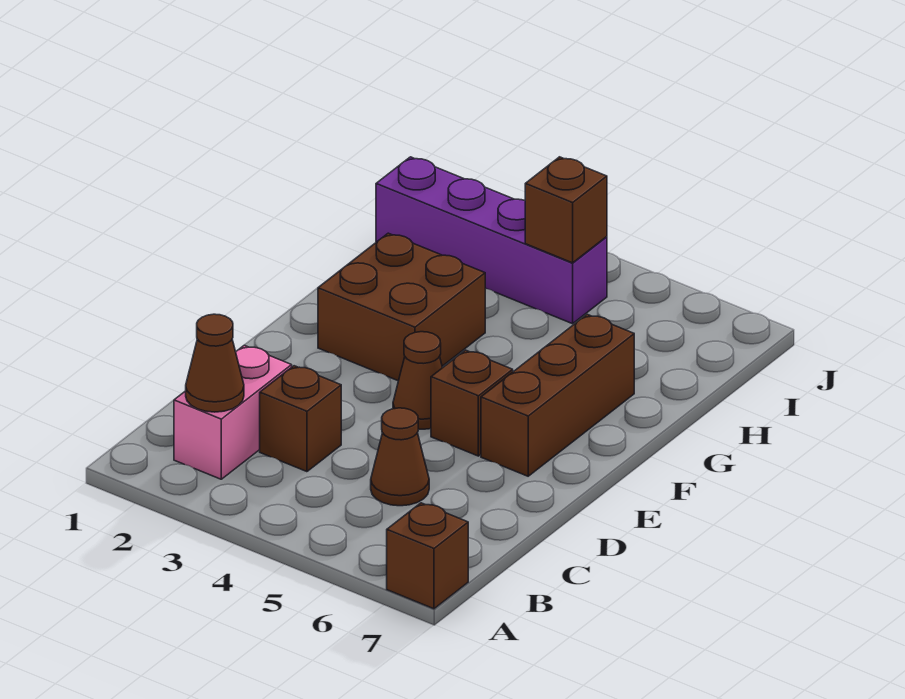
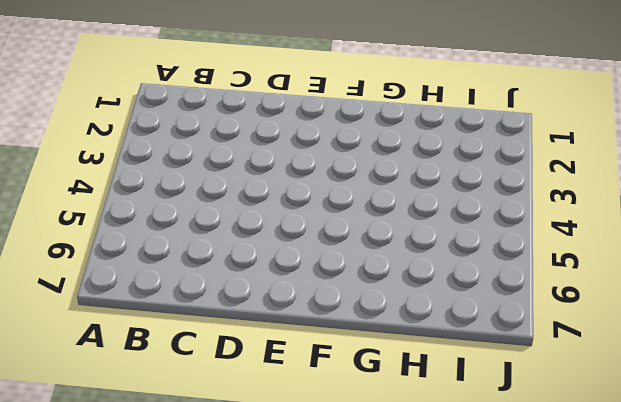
none -> brown 1x1 brick [387,503,468,609]
none -> pink 1x2 brick [174,345,292,479]

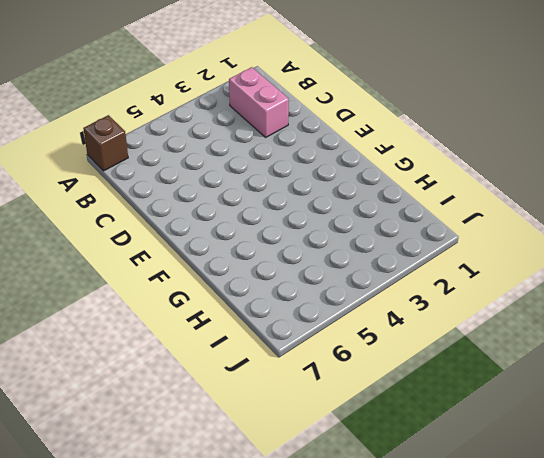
none -> brown 1x1 brick [260,366,341,472]
none -> brown 1x1 cone [371,408,429,506]

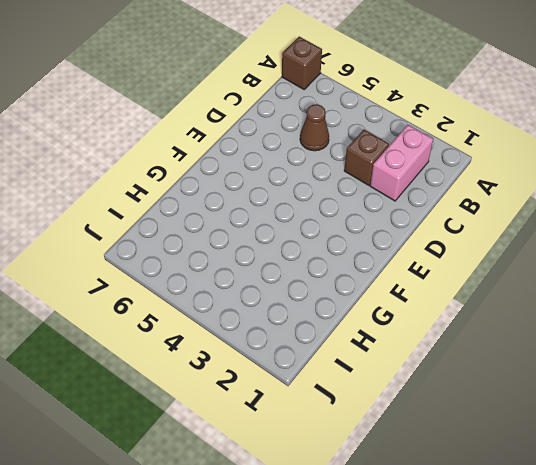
none -> brown 1x1 cone [393,332,442,429]
none -> brown 1x1 brick [431,350,513,456]

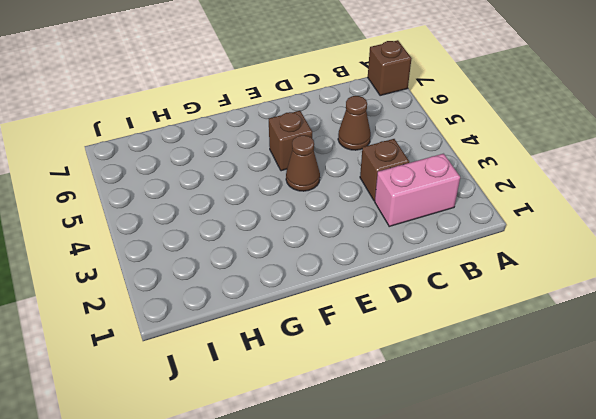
none -> brown 1x3 brick [481,314,634,476]
none -> brown 2x2 brick [318,233,486,381]

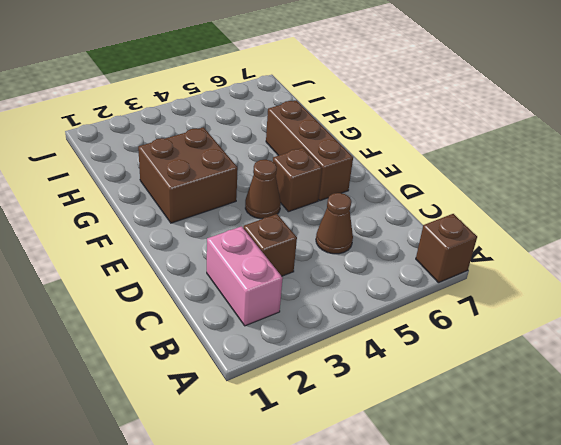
none -> purple 1x4 brick [376,157,607,324]
none -> brown 1x1 cone [186,314,244,412]

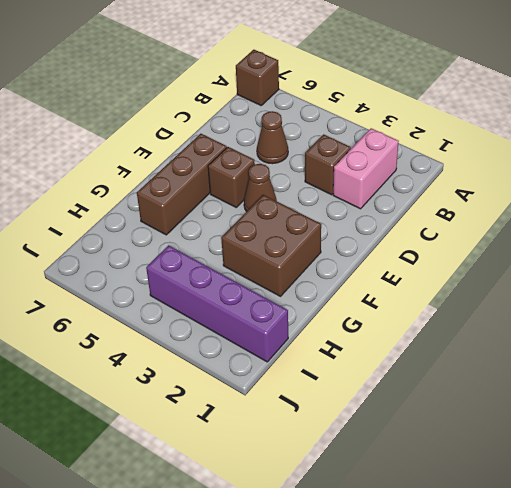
none -> brown 1x1 cone [186,314,244,412]
none -> brown 1x1 brick [525,157,607,263]

